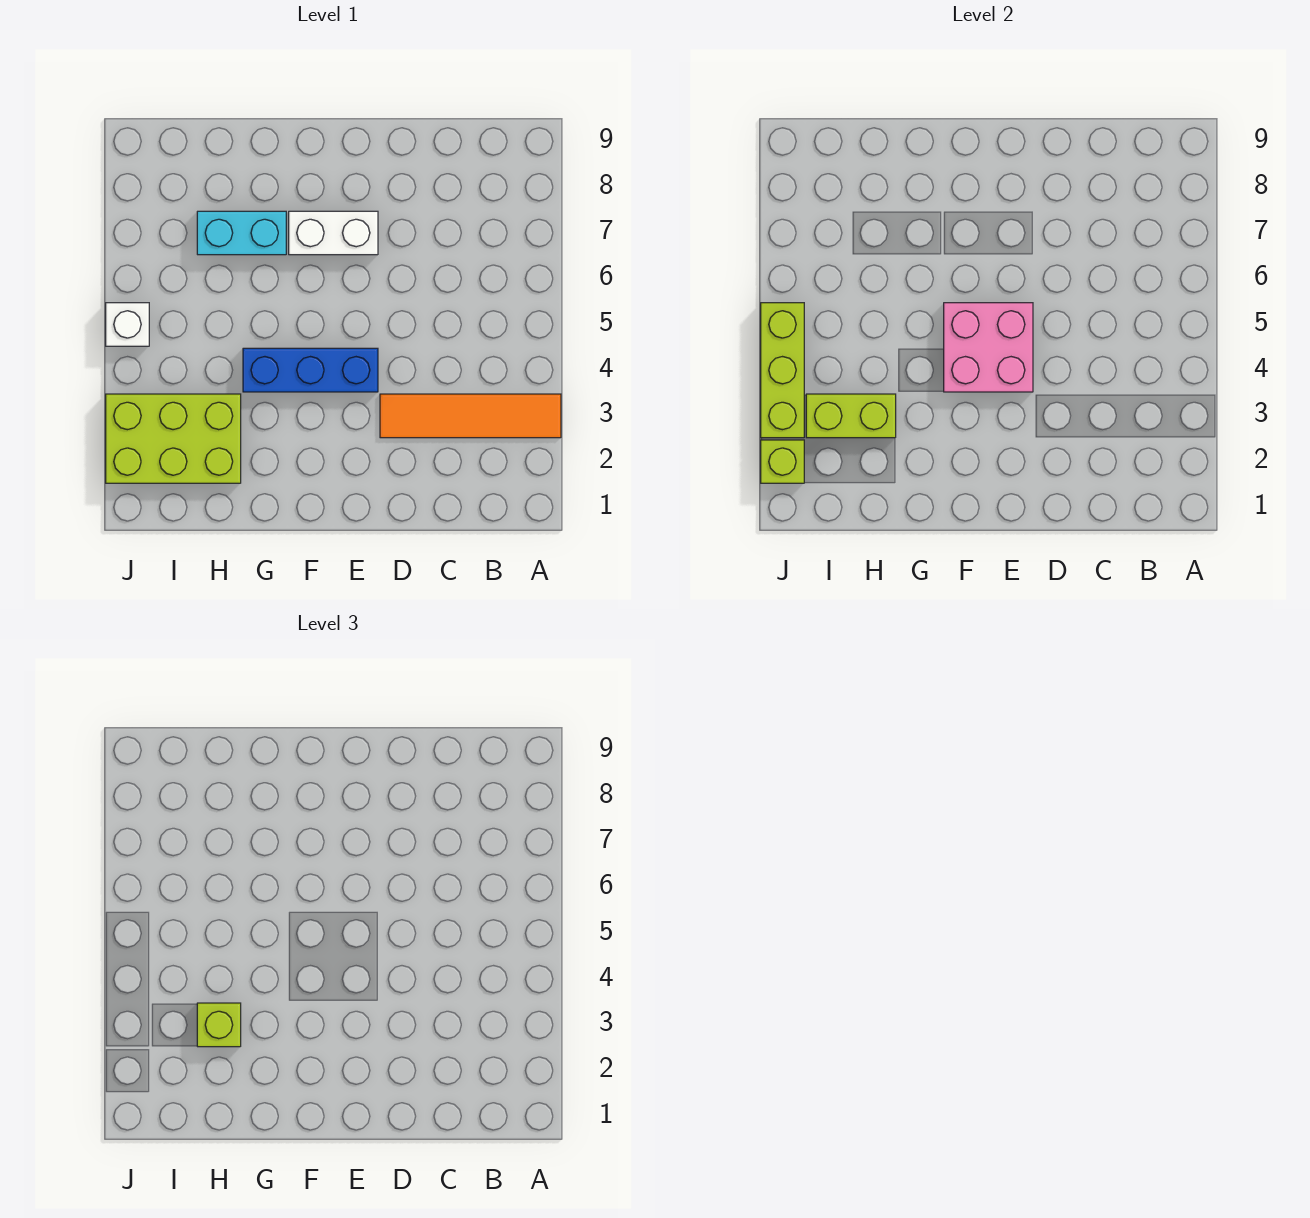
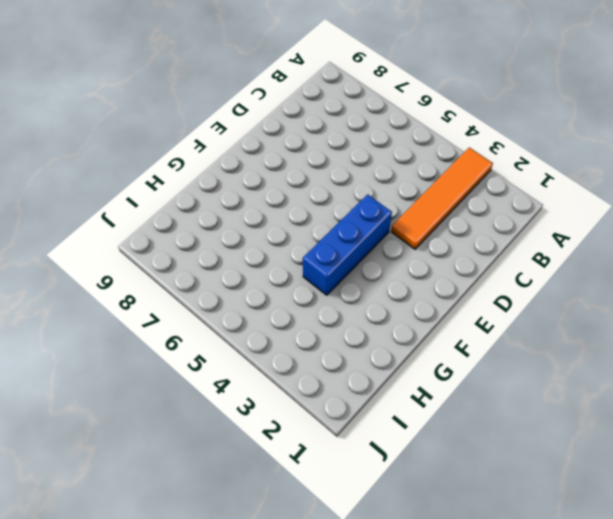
none -> white 1x2 brick [289,211,378,255]
none -> cyan 1x2 brick [197,211,286,255]

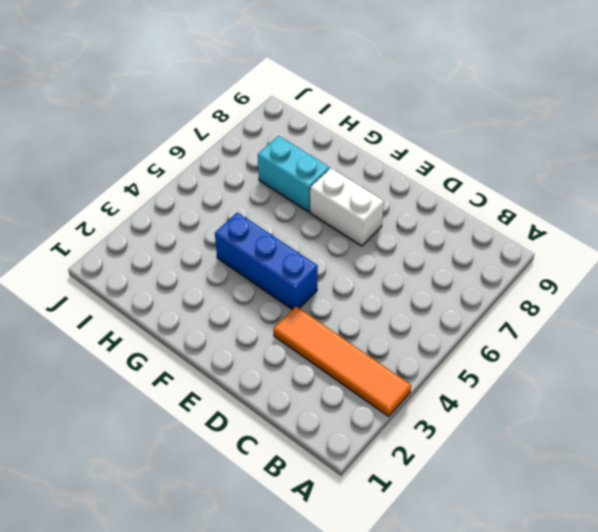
none -> lime 2x3 brick [106,394,241,483]
none -> white 1x1 brick [106,303,149,346]

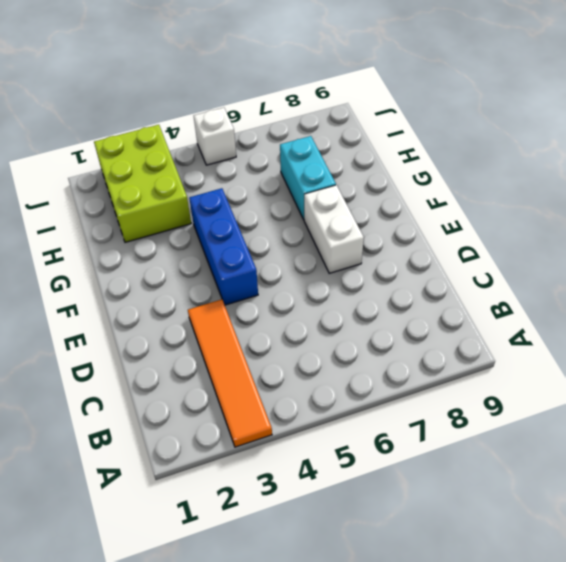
none -> pink 2x2 brick [944,303,1033,392]
none -> lime 1x2 brick [806,394,896,438]

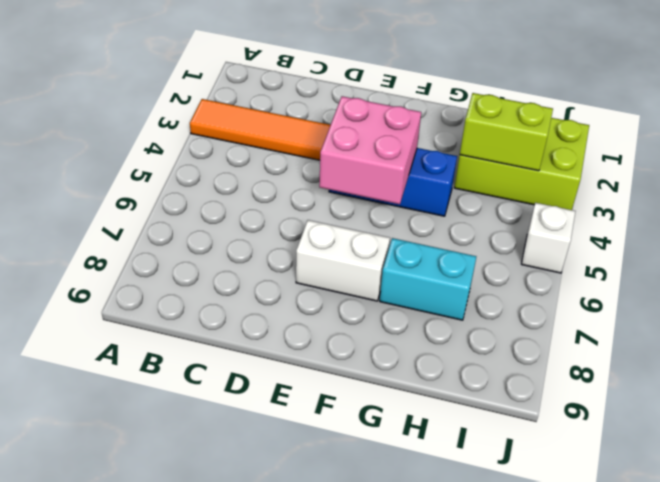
none -> lime 1x1 brick [761,440,804,483]
none -> lime 1x3 brick [761,303,804,438]

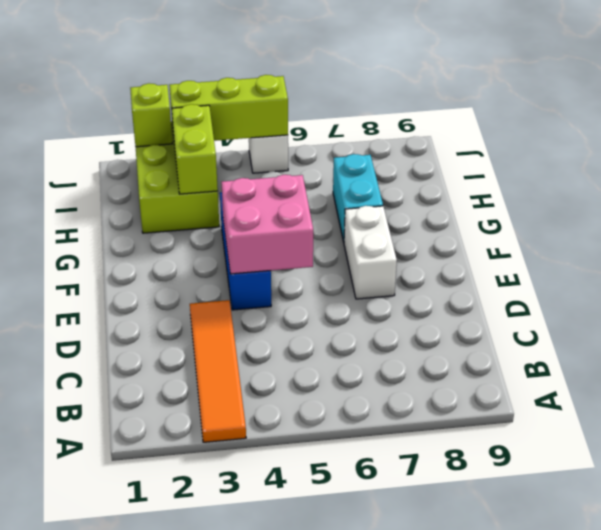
none -> lime 1x1 brick [197,1003,241,1047]

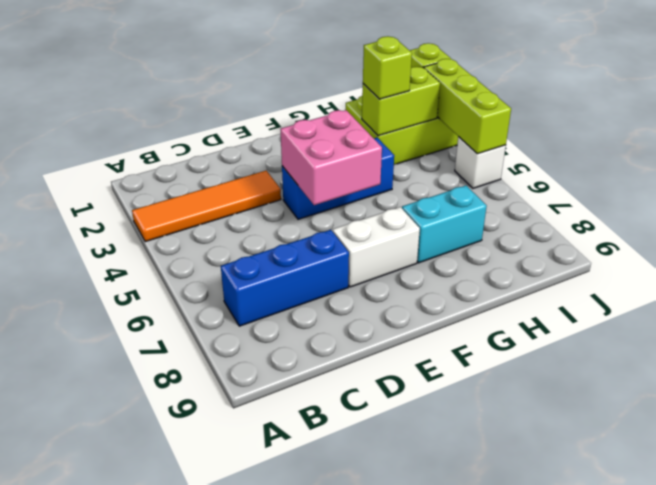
blue 1x3 brick [221,230,349,326] -> none

